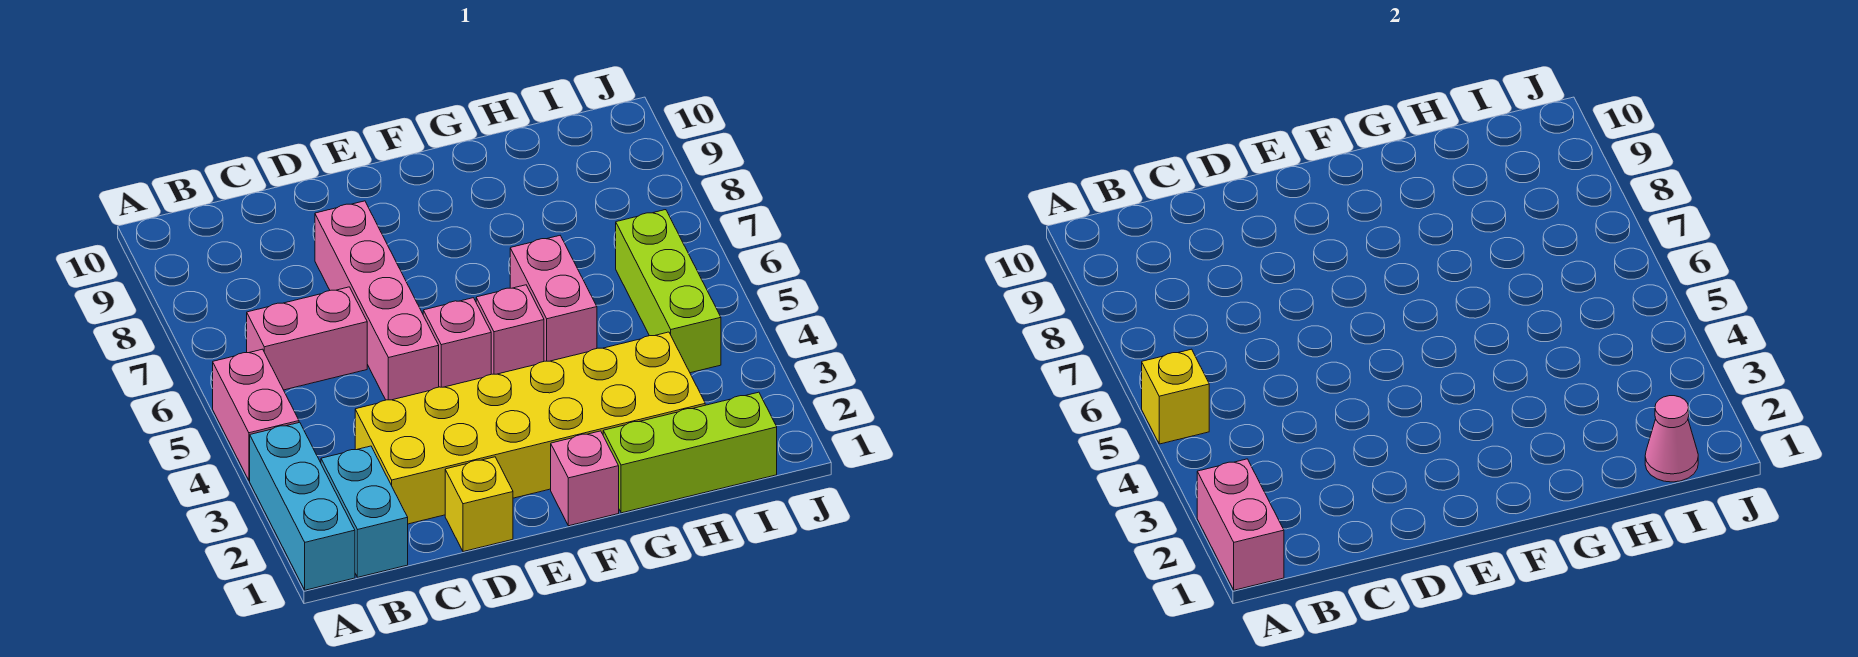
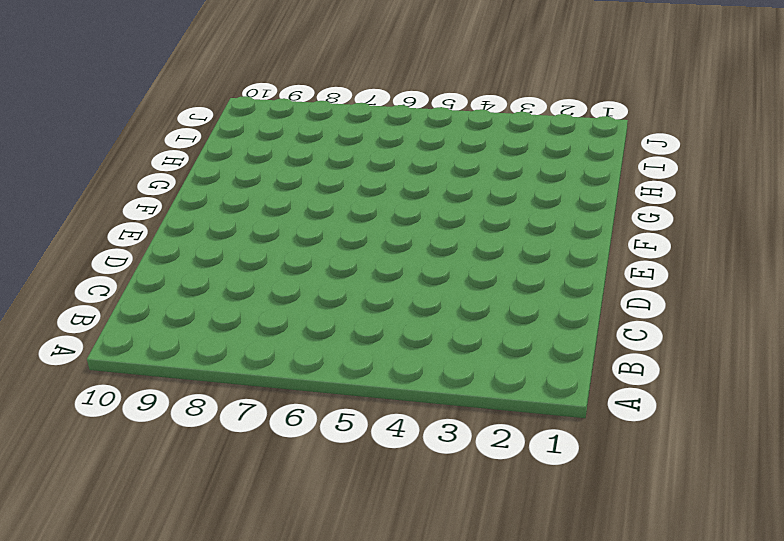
none -> cyan 1x3 brick [250,422,355,590]
none -> pink 1x2 brick [213,349,299,481]
none -> cyan 1x2 brick [321,446,408,577]

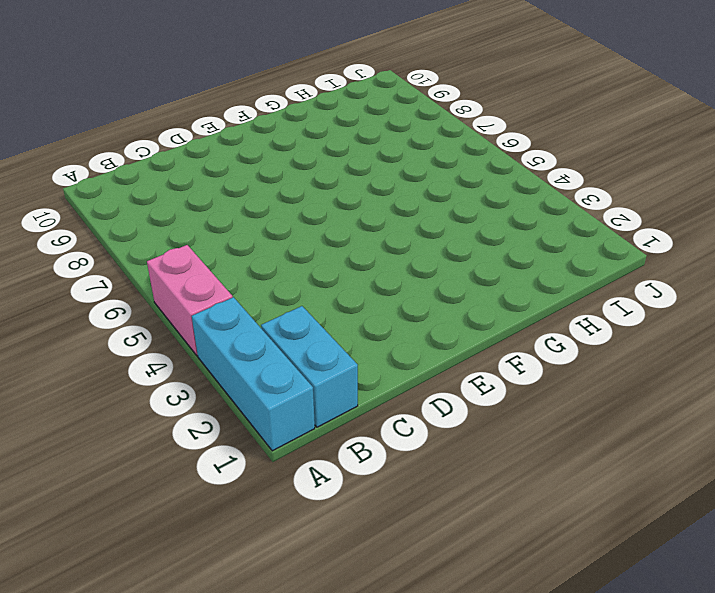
none -> pink 1x2 brick [247,287,367,390]
none -> yellow 2x6 brick [355,332,705,524]
none -> yellow 1x1 brick [445,457,513,552]

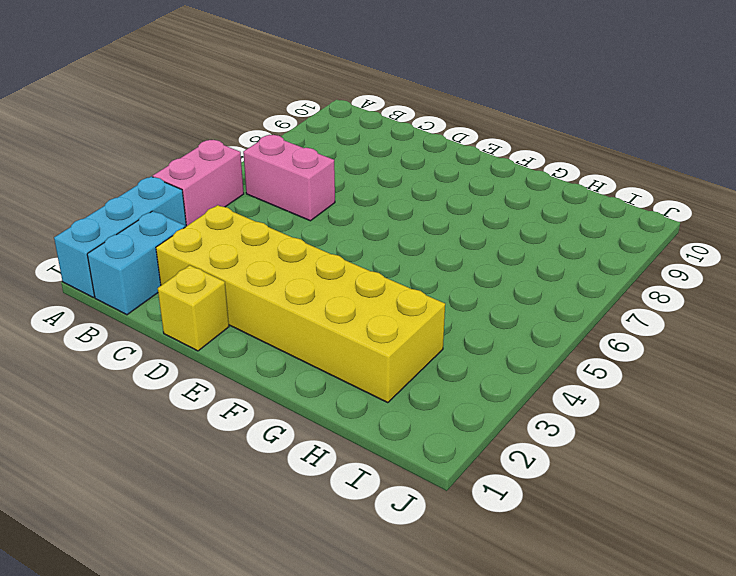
none -> pink 1x4 brick [315,201,439,400]
none -> pink 1x1 brick [423,298,491,387]
none -> pink 1x1 brick [551,431,619,526]

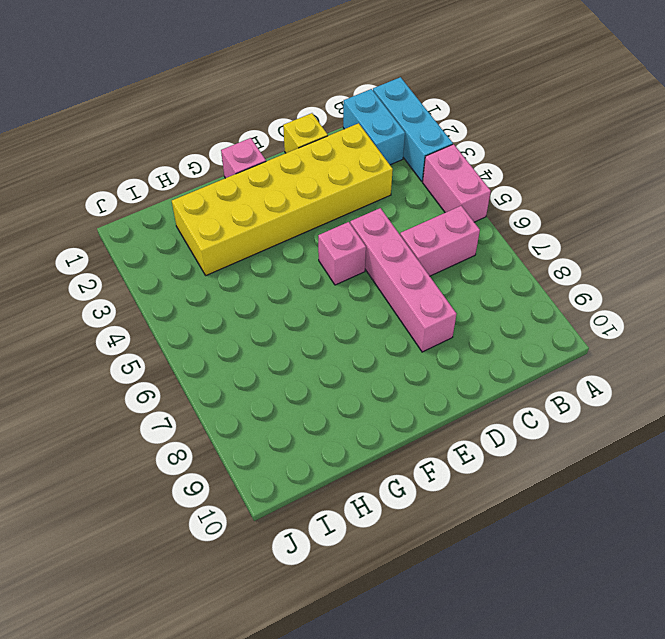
none -> pink 1x1 brick [476,285,544,374]
none -> lime 1x3 brick [603,392,777,513]
none -> pink 1x2 brick [510,236,597,361]

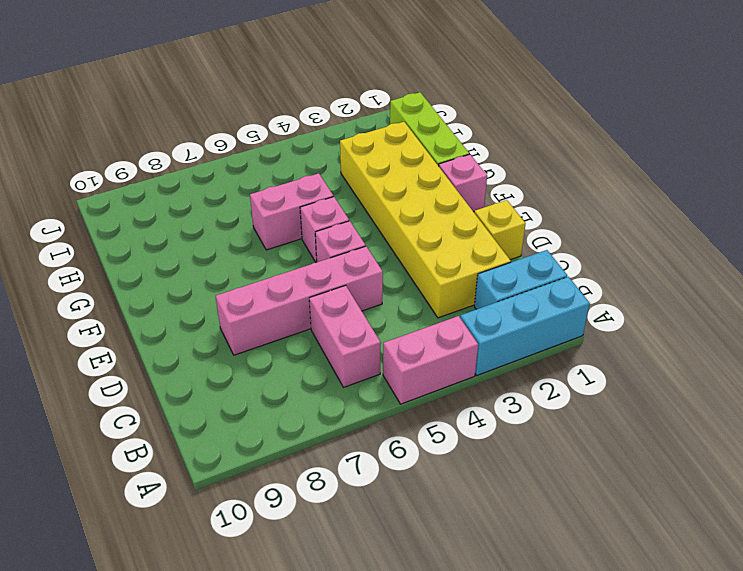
none -> lime 1x3 brick [616,210,721,373]
none -> pink 1x2 brick [1197,459,1284,590]
none -> yellow 1x1 brick [1142,349,1209,444]

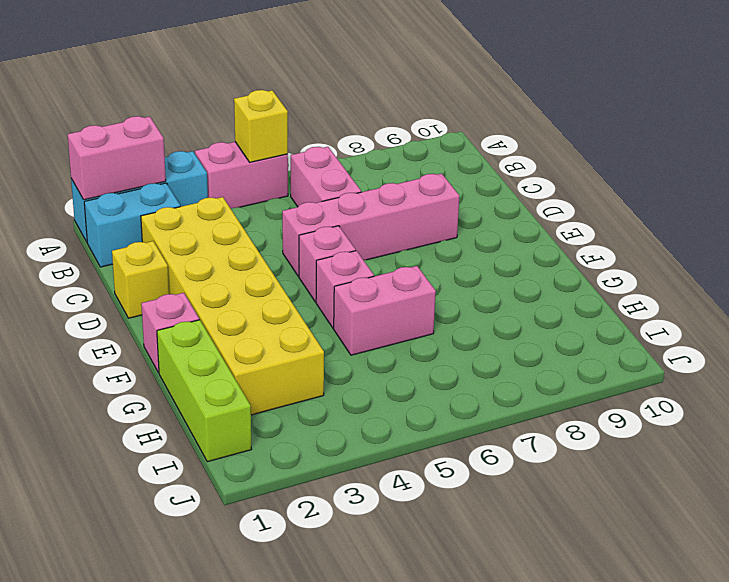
none -> lime 1x3 brick [616,210,721,373]
none -> pink 1x1 cone [1645,396,1698,482]

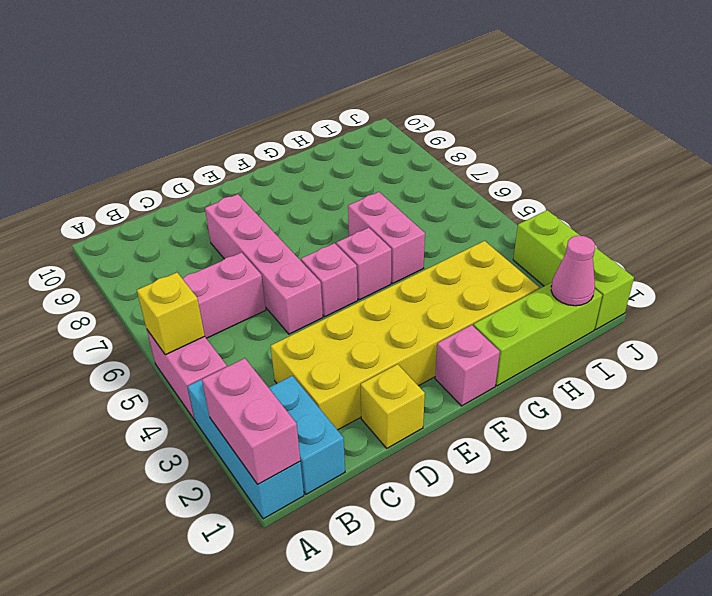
lime 1x3 brick [513,210,634,330] -> lime 1x3 brick moved to [616,210,721,373]

